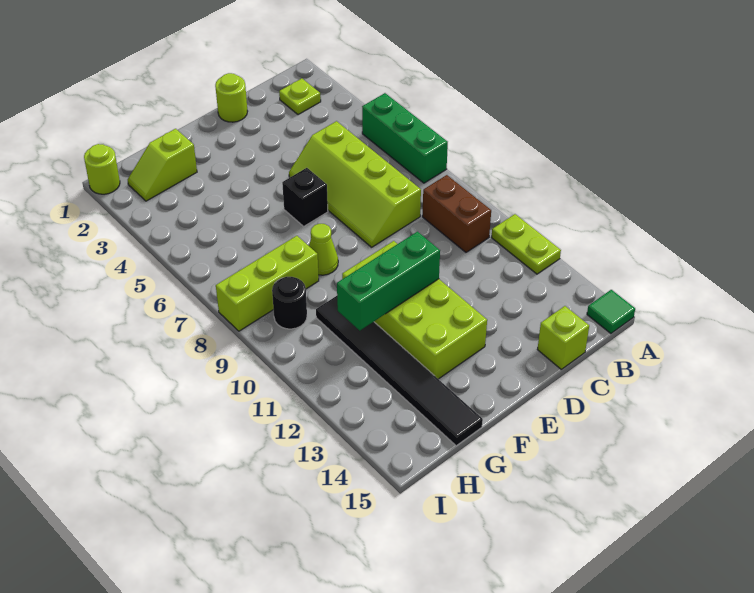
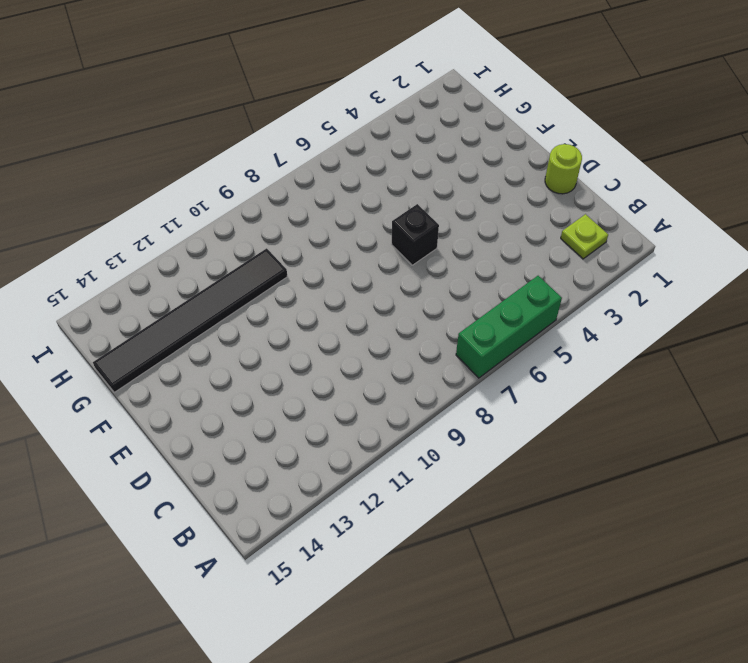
none -> lime 1x2 plate [491,214,561,274]
none -> green 1x1 tile [587,290,635,334]
none -> brown 1x2 brick [422,175,491,252]

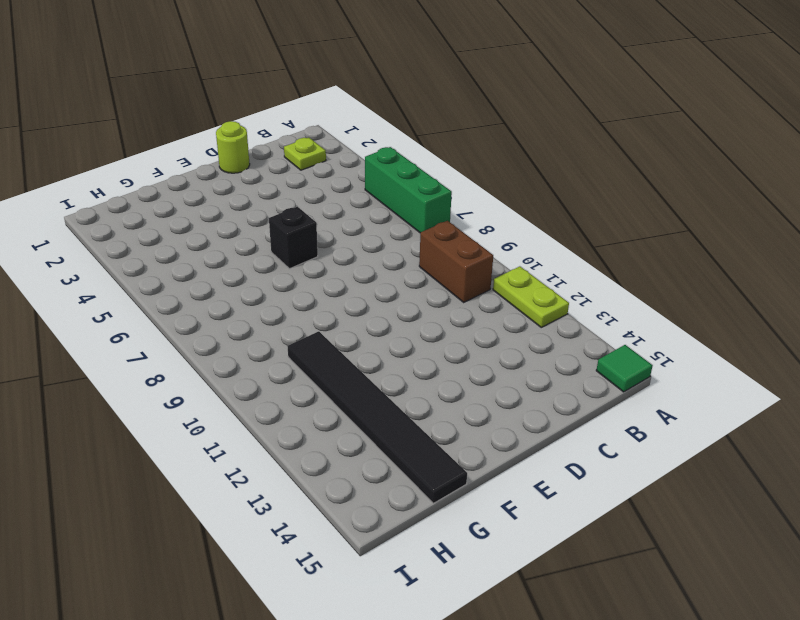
none -> lime 2x4 slope [289,121,421,247]
none -> lime 1x1 brick [537,306,589,369]
none -> lime 2x4 brick [342,241,487,379]

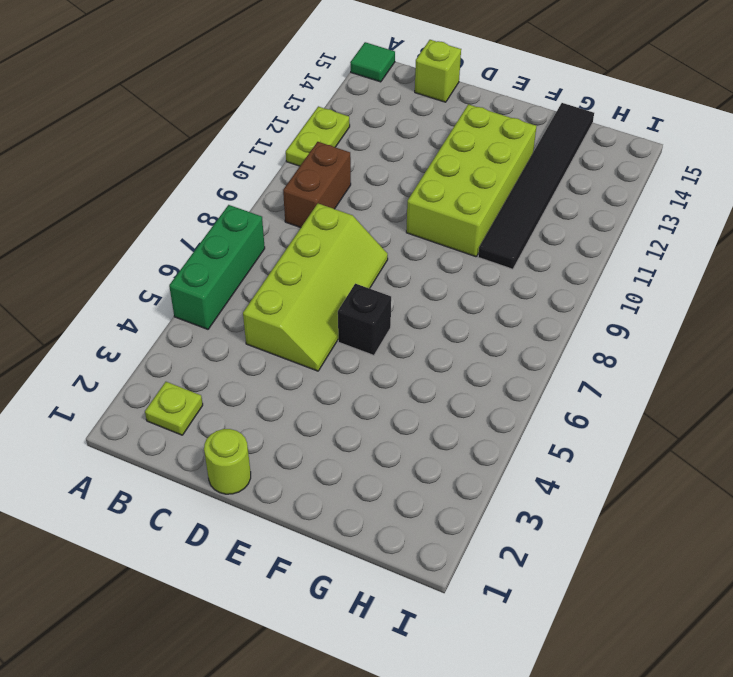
none -> lime 1x1 cone [309,224,338,275]
none -> lime 1x2 slope [128,129,197,201]
none -> lime 1x3 brick [216,236,319,331]

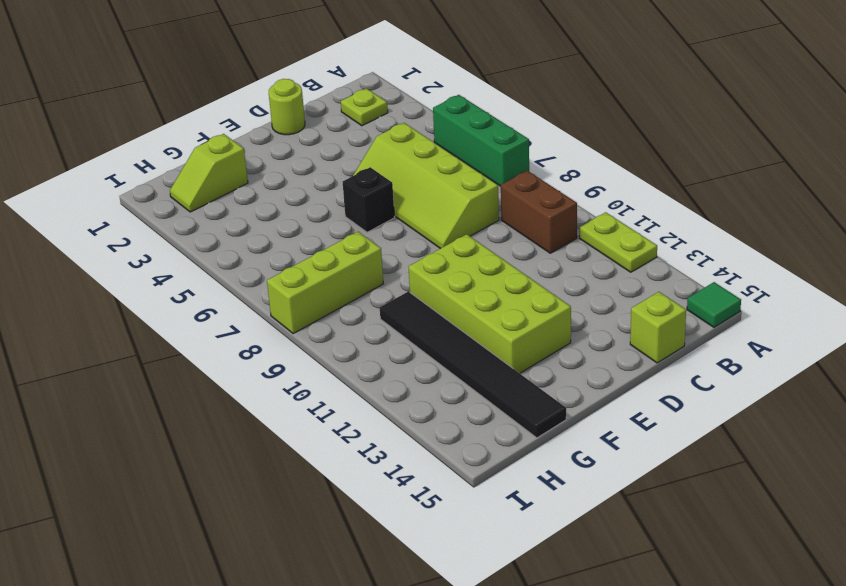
none -> lime 1x1 cone [309,224,338,275]
none -> black 1x1 round brick [272,277,307,329]
none -> lime 1x1 round brick [84,144,120,194]

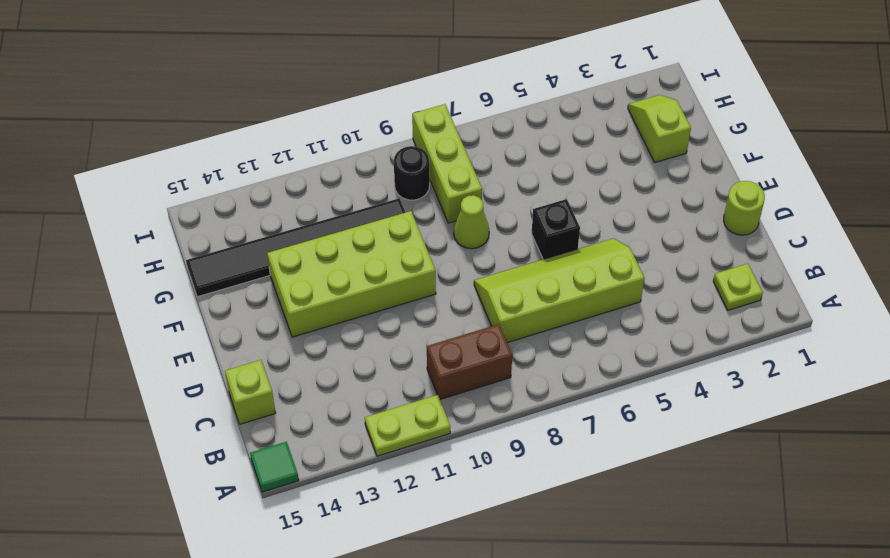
none -> green 1x3 brick [362,93,448,183]
none -> lime 1x1 round brick [84,144,120,194]
none -> green 1x3 brick [337,232,440,330]

